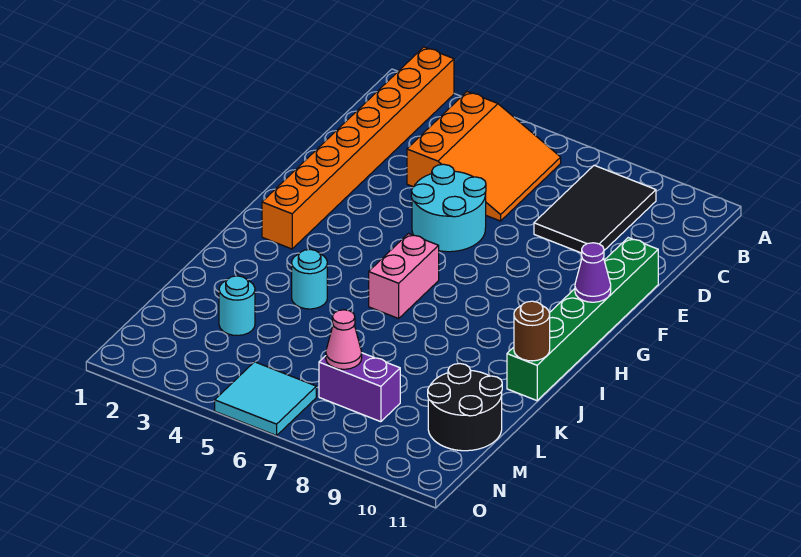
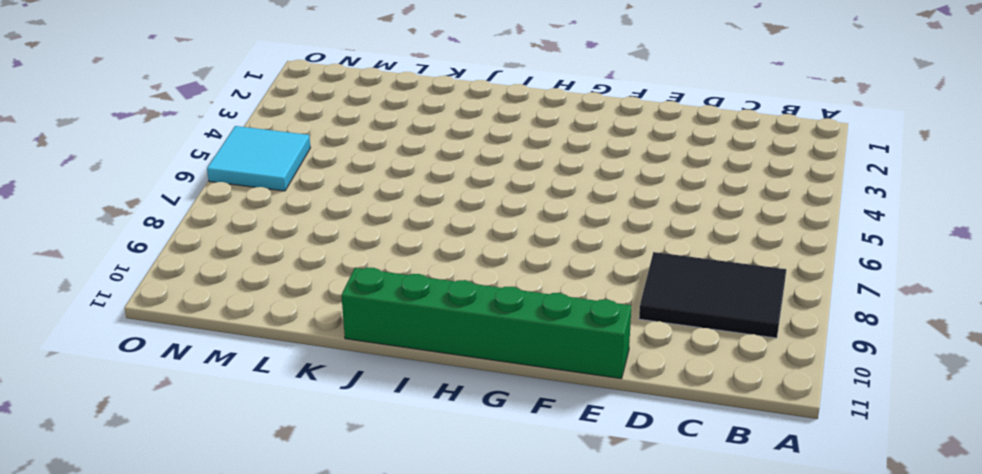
none -> orange 1x8 brick [262,47,454,249]
none -> orange 3x3 slope [407,92,561,221]
none -> cyan 2x2 round brick [411,164,486,252]

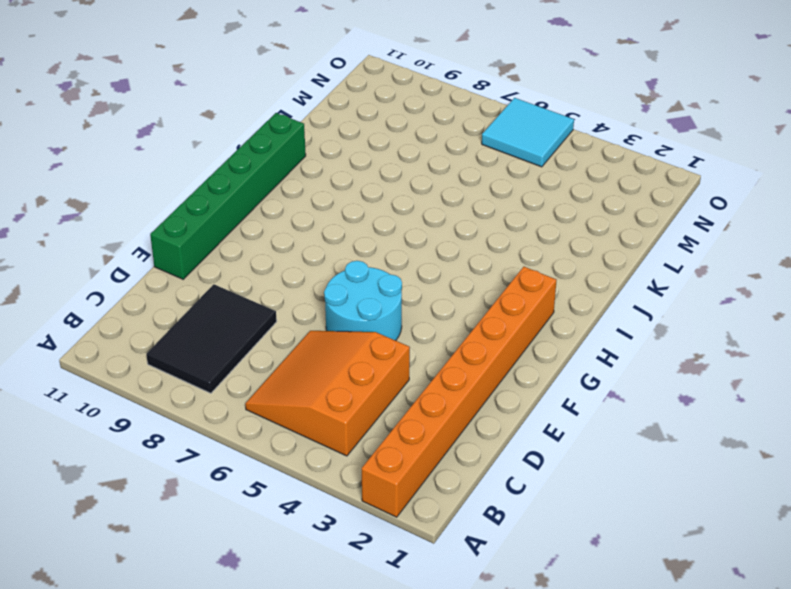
none -> pink 1x2 brick [369,234,439,319]
none -> cyan 1x1 round brick [292,249,327,309]
none -> cyan 1x1 round brick [219,276,255,335]

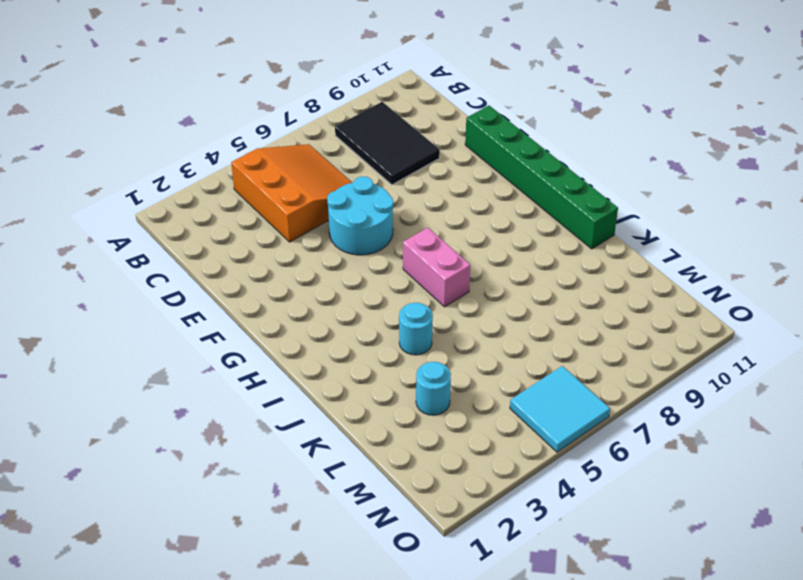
none -> orange 1x8 brick [262,47,454,249]
none -> black 2x2 round brick [428,364,502,451]
none -> purple 1x2 brick [319,353,400,422]

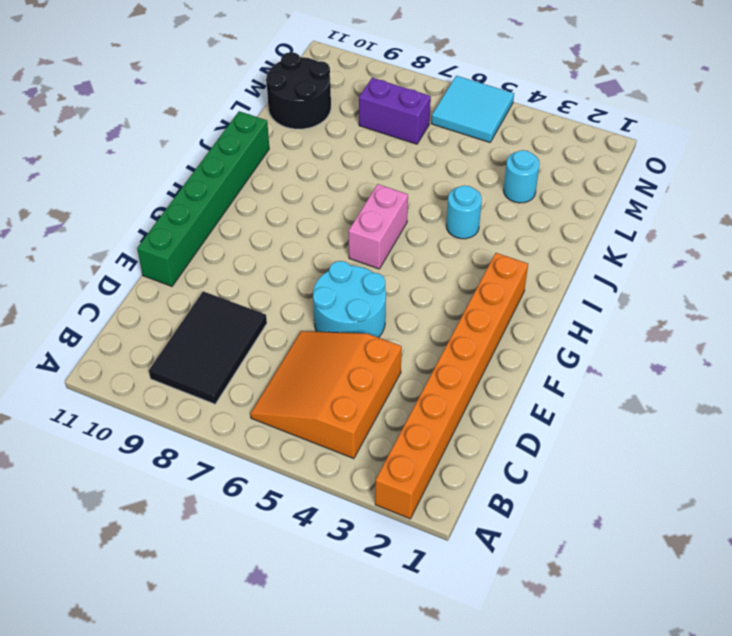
none -> purple 1x1 cone [575,243,611,302]
none -> brown 1x1 round brick [514,301,550,361]
none -> pink 1x1 cone [326,310,362,369]

